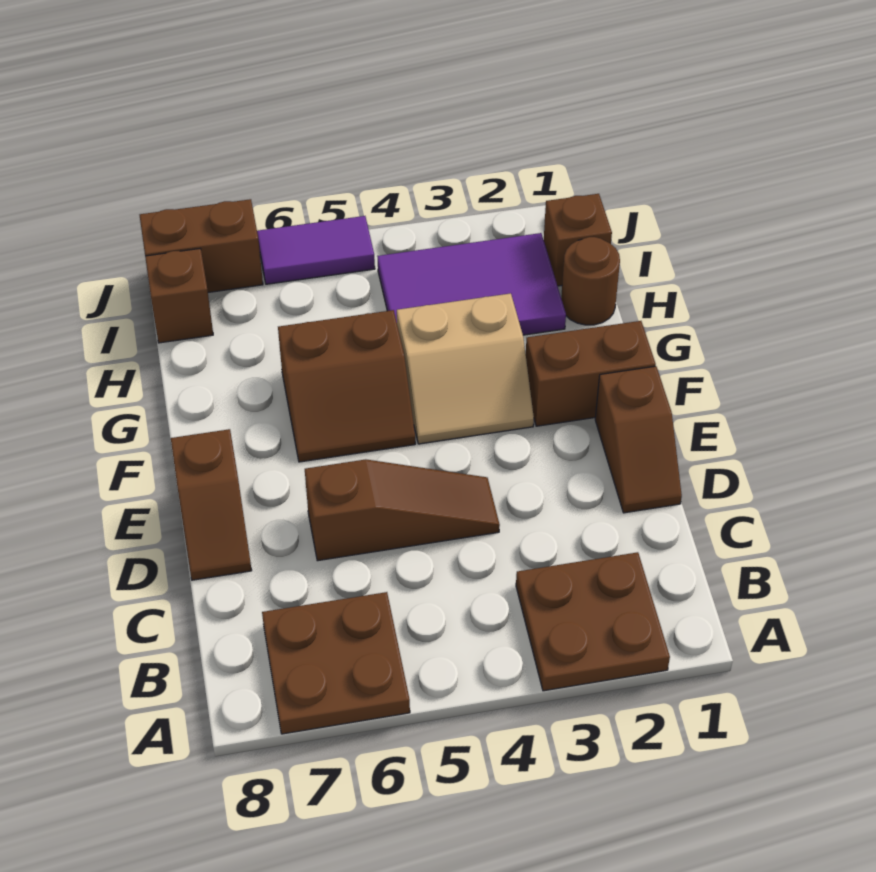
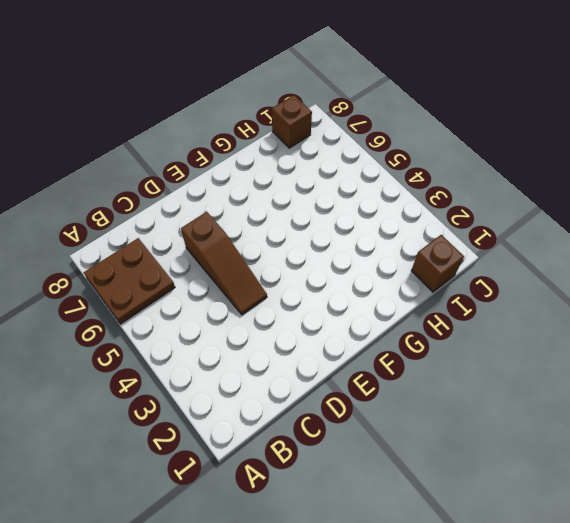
none -> brown 2x2 plate [516,552,670,691]
none -> brown 1x2 slope [595,366,682,513]
none -> brown 1x2 slope [171,429,252,580]

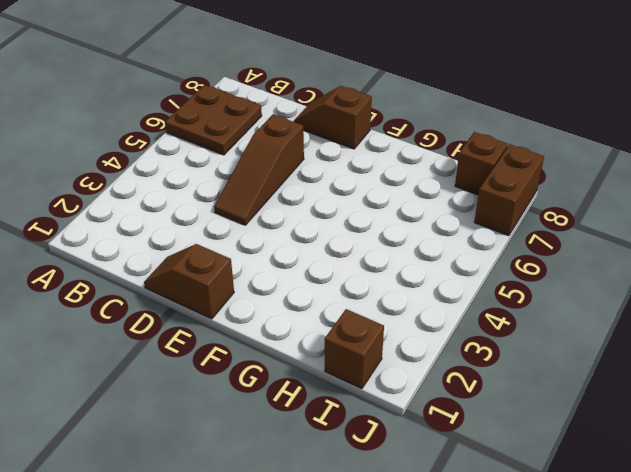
none -> brown 2x2 plate [516,552,670,691]
none -> brown 1x2 brick [526,321,656,426]
none -> tan 2x2 slope [397,293,534,444]

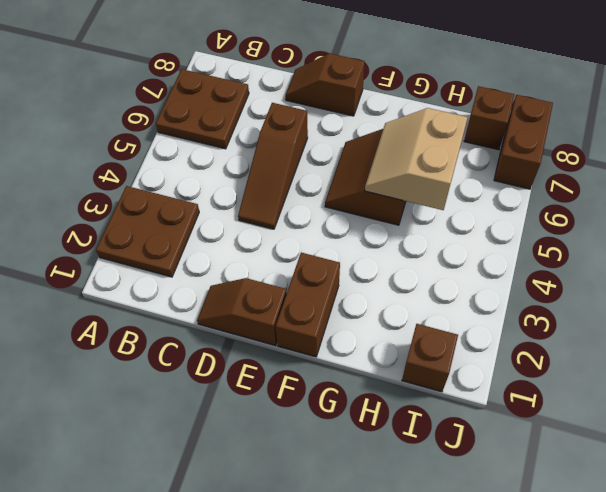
tan 2x2 slope [365,108,468,210] -> tan 2x2 slope moved to [397,293,534,444]
none -> brown 1x1 round brick [561,237,620,325]
none -> purple 2x3 tile [378,233,566,335]
none -> purple 1x2 tile [257,216,375,284]

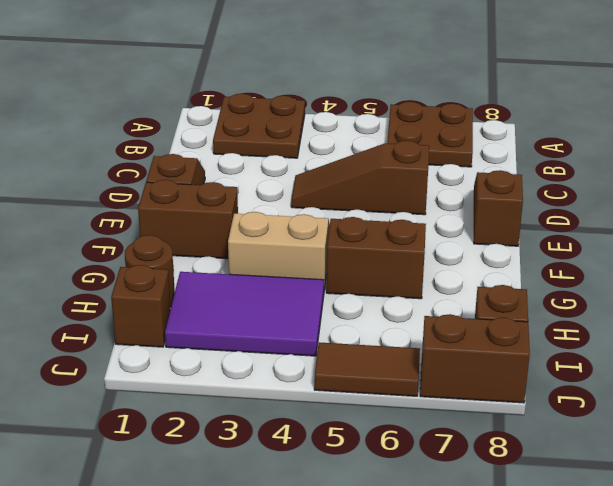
brown 1x2 tile [314,343,420,396] -> purple 1x2 tile [257,216,375,284]

